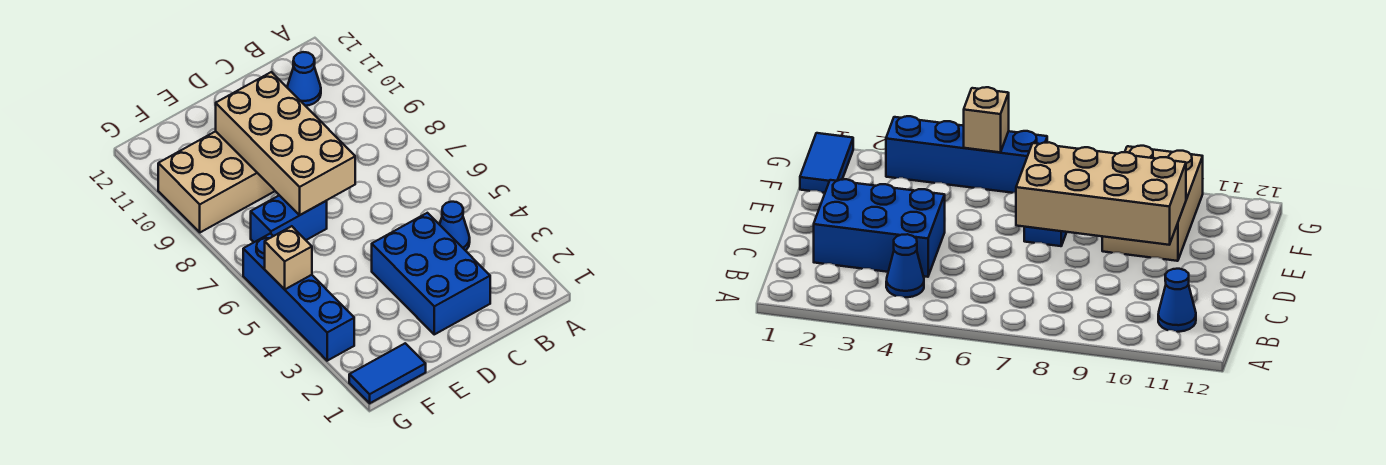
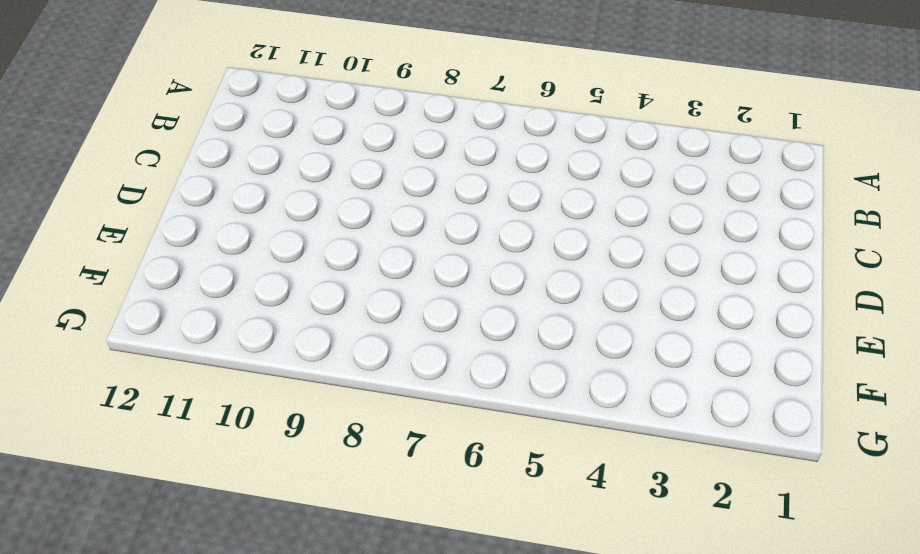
none -> blue 1x1 cone [440,202,470,251]
none -> blue 1x1 cone [287,52,321,106]

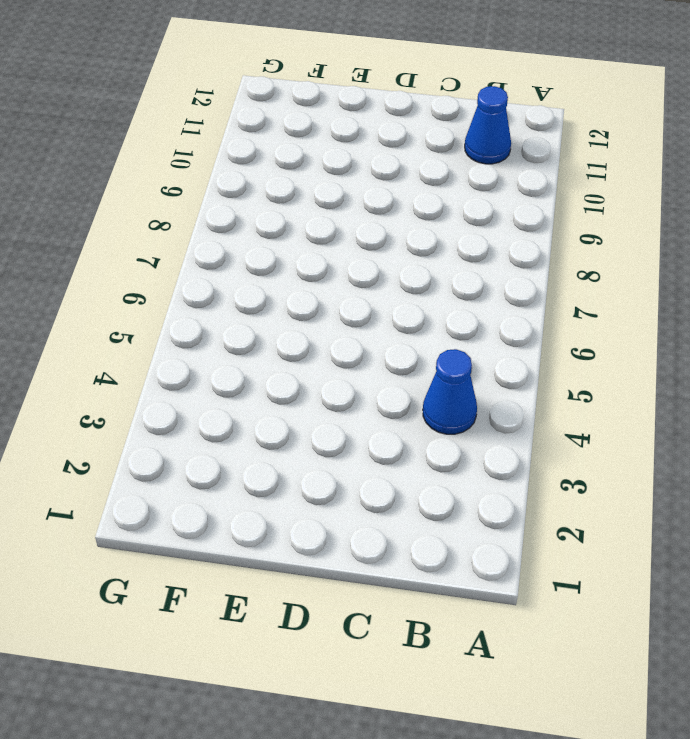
none -> blue 2x3 brick [372,213,490,334]
none -> blue 1x2 brick [251,195,327,242]

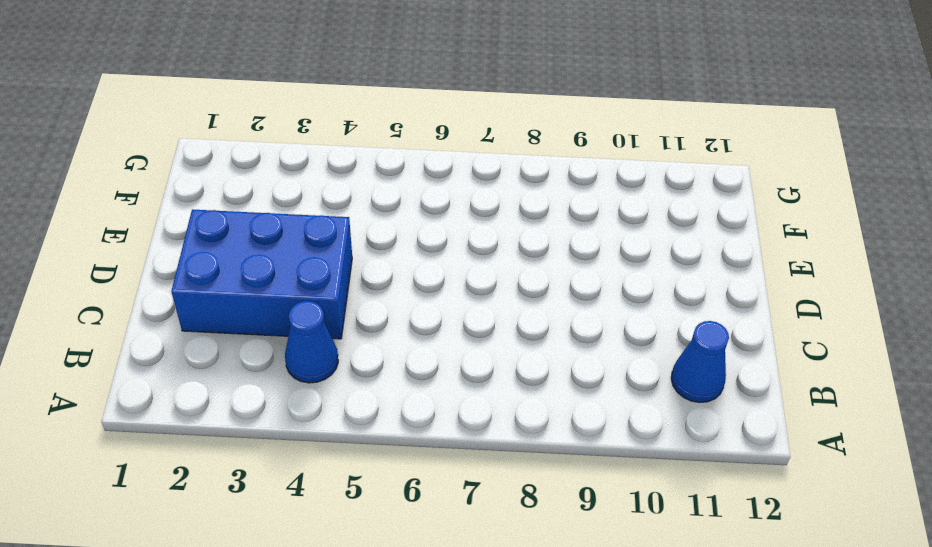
none -> blue 1x2 brick [251,195,327,242]
none -> tan 2x3 brick [158,131,275,232]

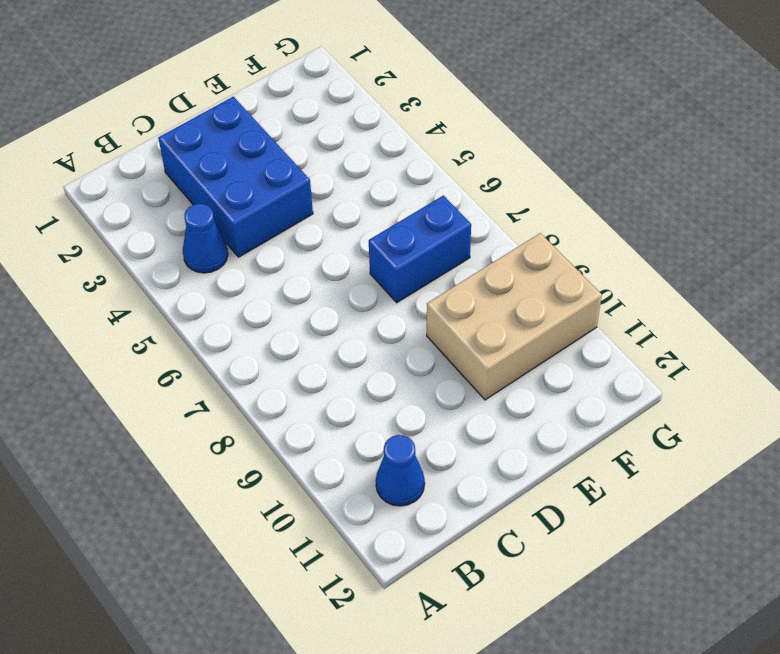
none -> blue 1x2 tile [349,343,426,403]
none -> blue 1x4 brick [243,233,354,361]

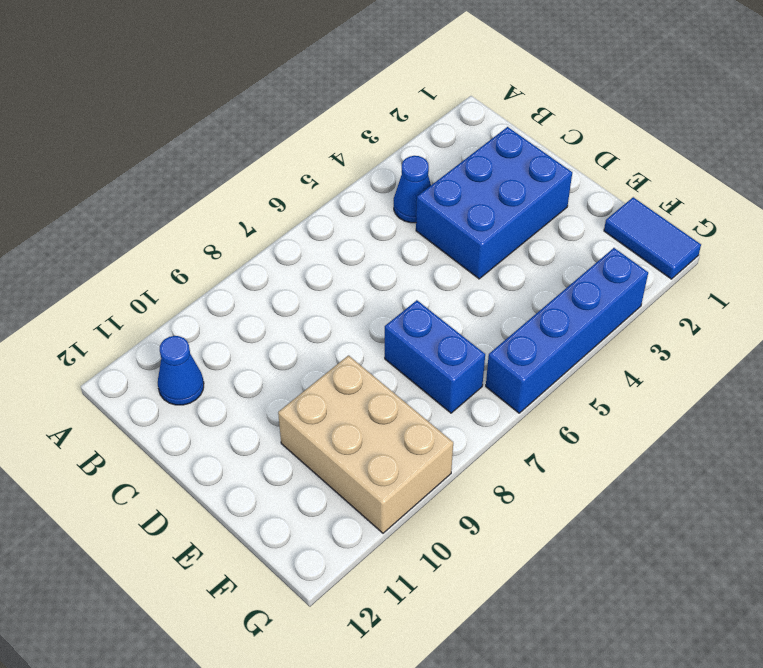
none -> tan 2x4 brick [216,72,355,215]
none -> tan 1x1 brick [265,226,312,289]

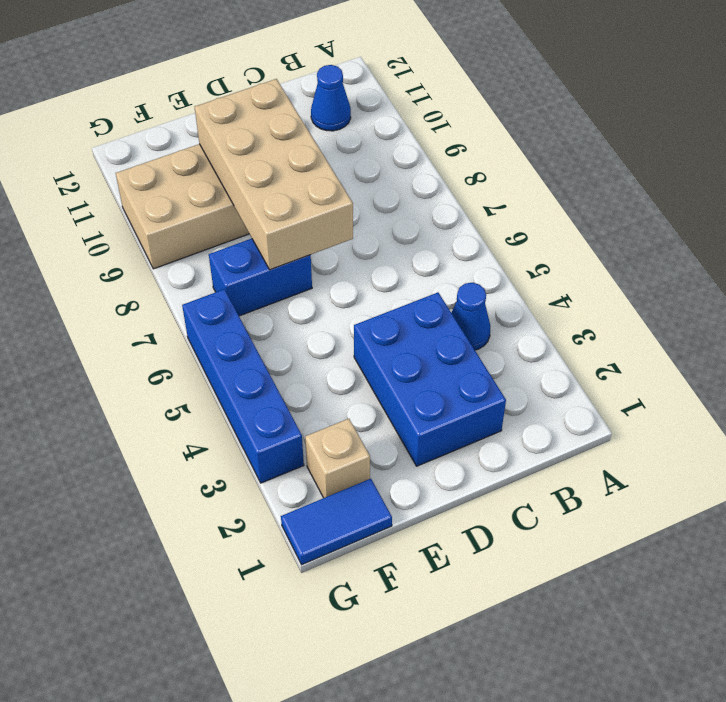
tan 1x1 brick [305,419,370,498] -> tan 1x1 brick moved to [265,226,312,289]

